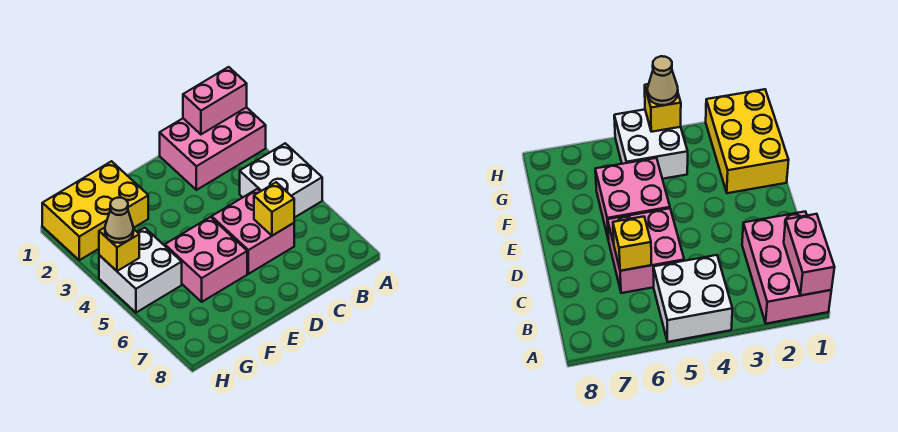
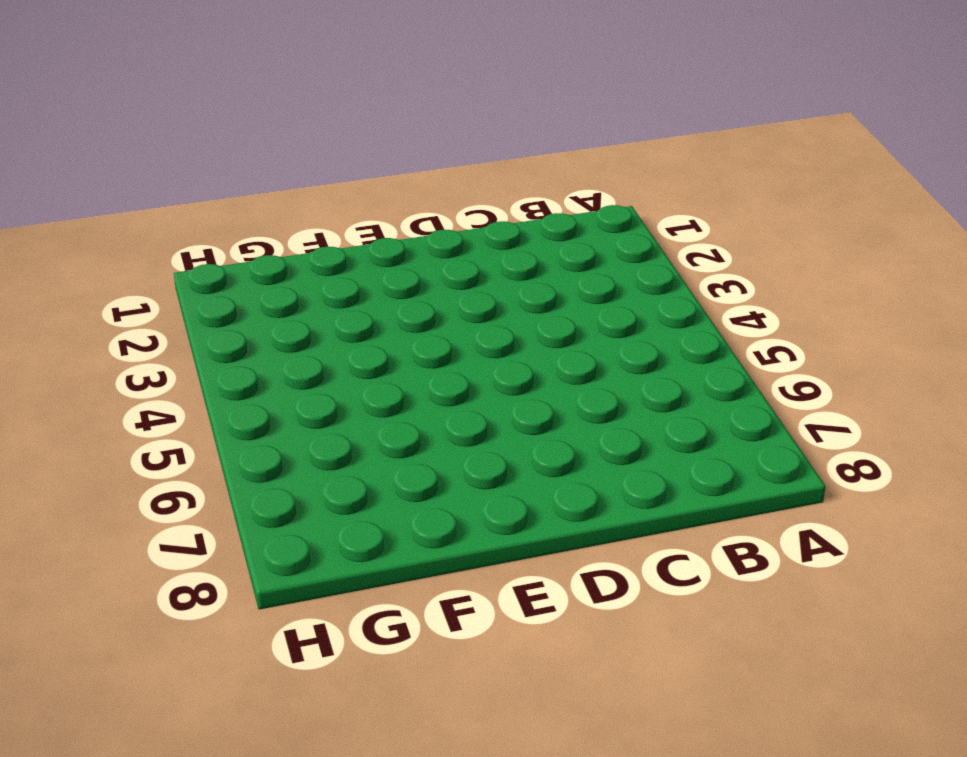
none -> pink 2x3 brick [160,107,266,190]
none -> white 2x2 brick [240,143,322,218]

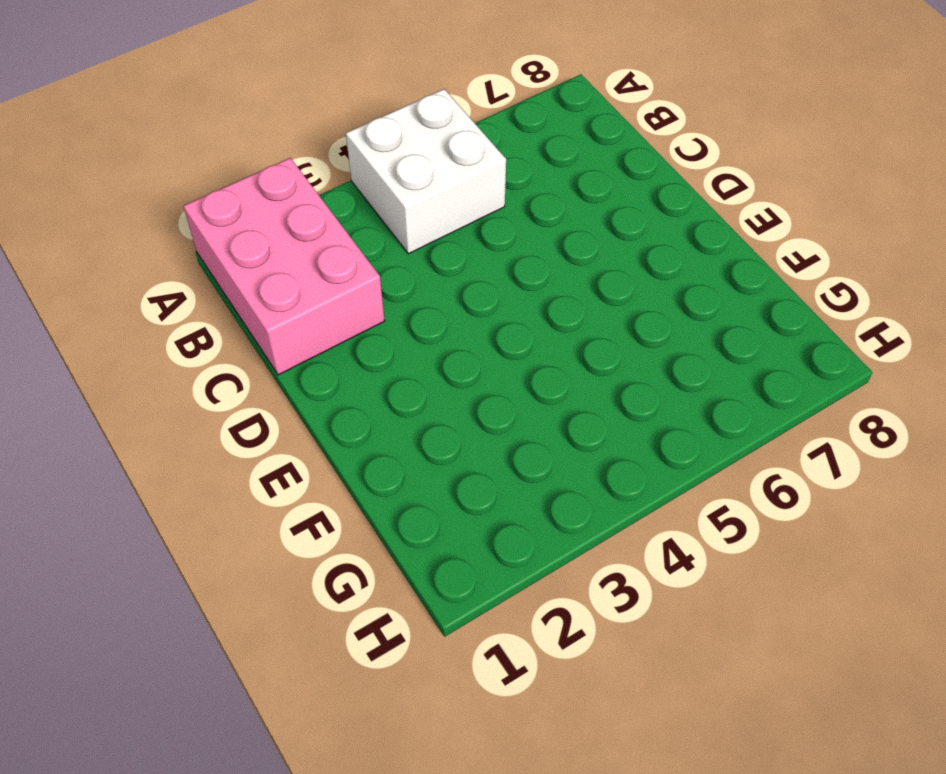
none -> pink 2x2 brick [212,189,294,274]
none -> pink 2x2 brick [165,217,247,302]

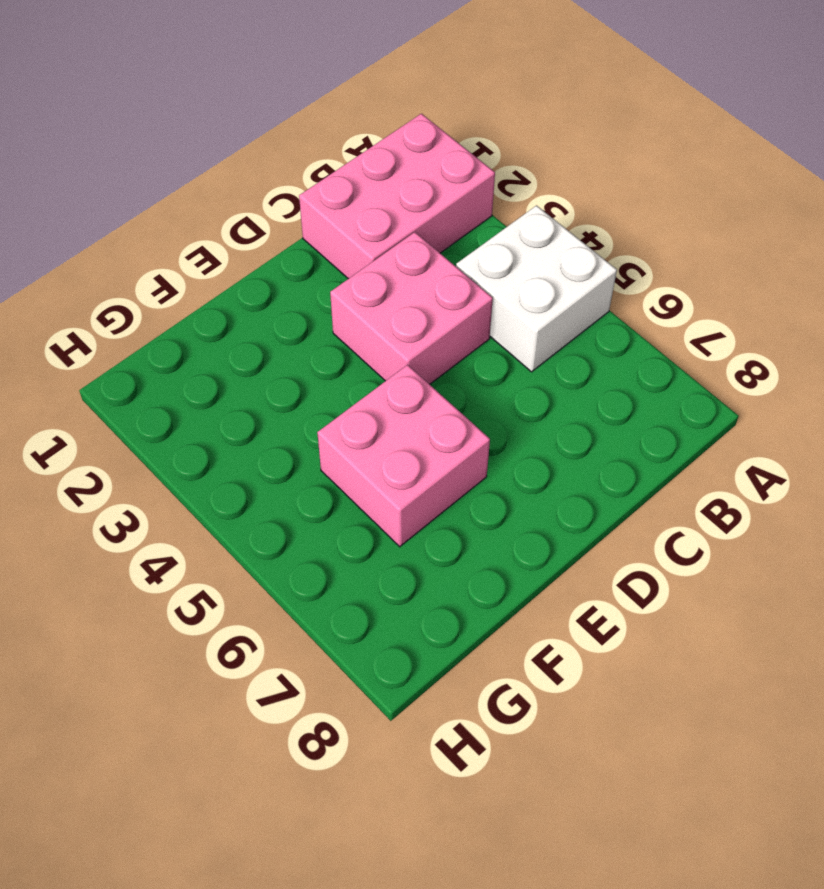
pink 2x2 brick [330,232,493,384] -> pink 2x2 brick moved to [212,189,294,274]
none -> yellow 2x3 brick [42,161,148,260]
none -> white 2x2 brick [99,228,182,313]

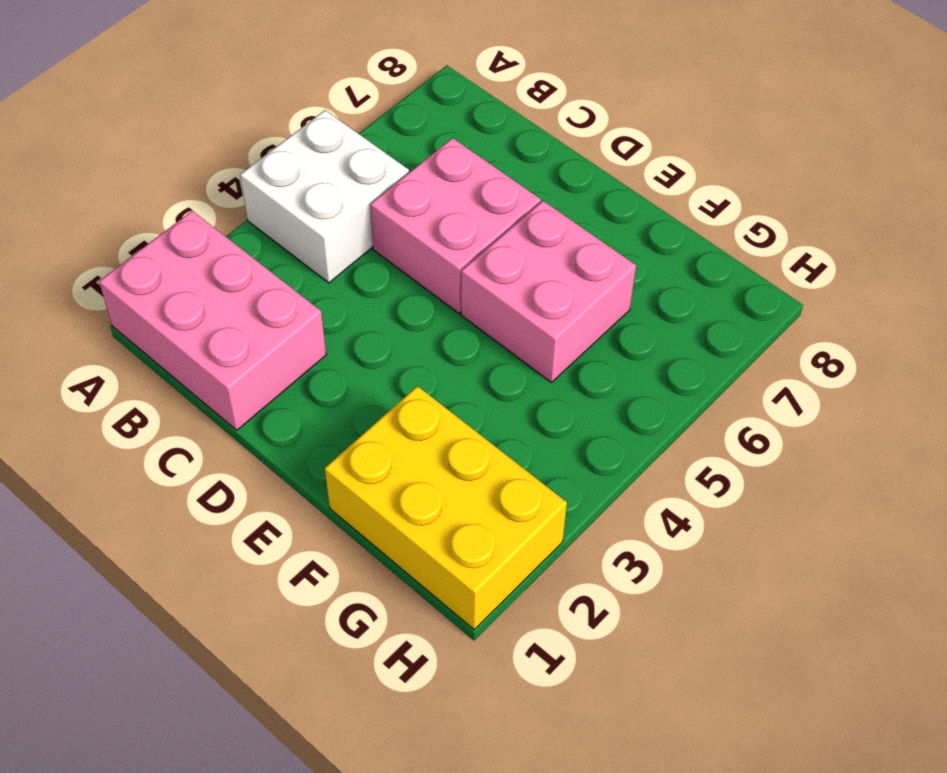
none -> white 2x2 brick [99,228,182,313]
none -> pink 1x2 brick [183,67,247,134]

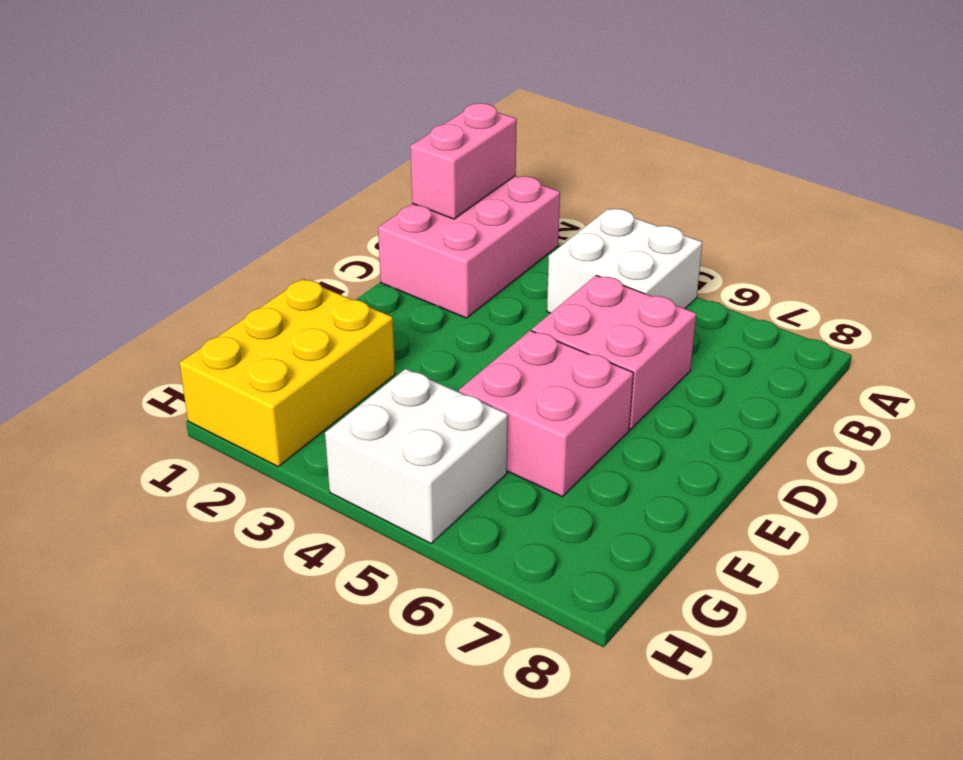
none -> yellow 1x1 brick [254,182,294,236]
none -> yellow 1x1 brick [99,228,139,271]

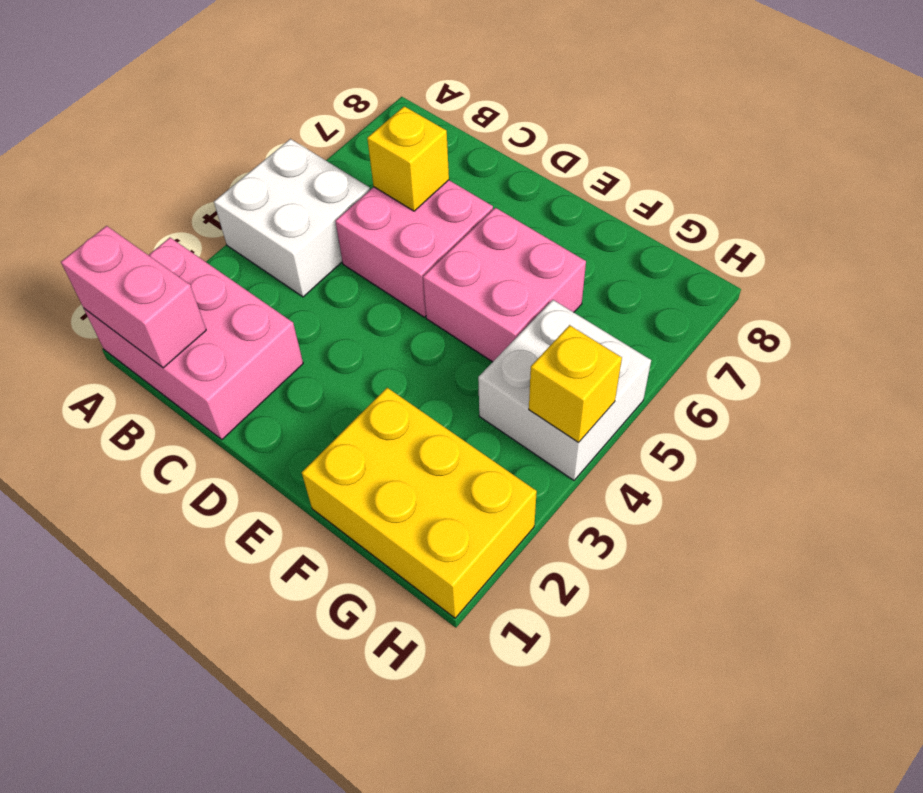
none -> tan 1x1 cone [105,198,133,243]

